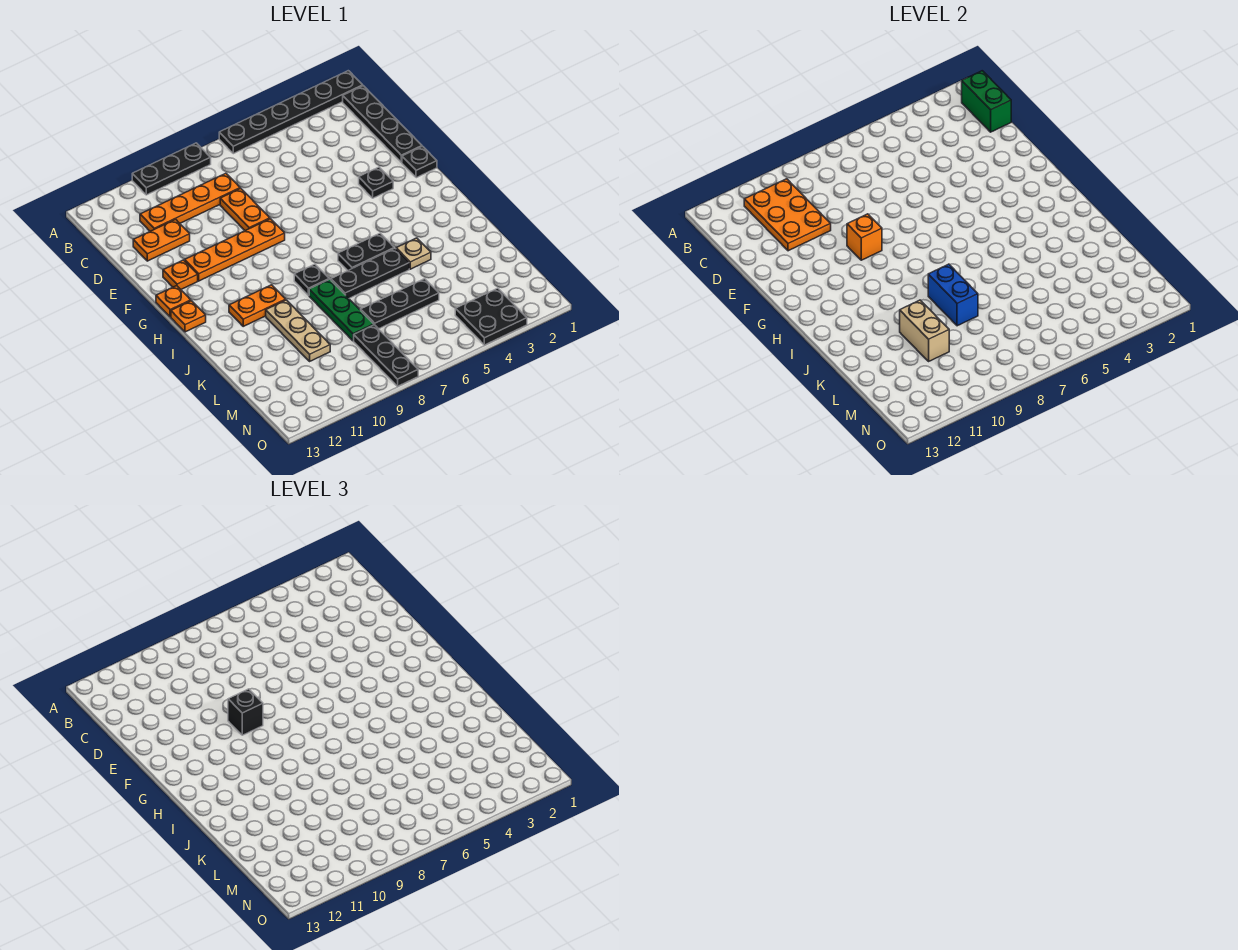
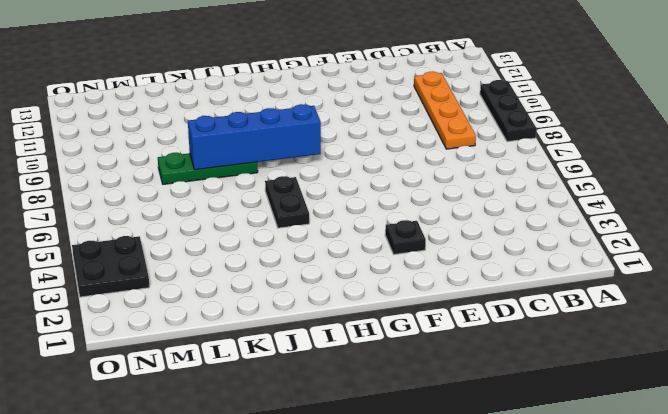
blue 1x4 brick [188,104,321,170] -> blue 1x2 brick [928,264,978,326]
none -> black 1x6 plate [219,71,363,154]
none -> black 1x4 plate [343,86,422,162]
none -> orange 1x2 plate [220,188,270,231]

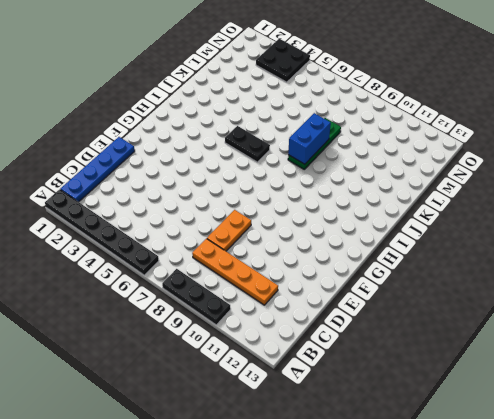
blue 1x4 plate [60,137,135,202] -> black 1x4 plate [343,86,422,162]
none -> orange 1x2 plate [133,219,190,261]
none -> black 1x1 plate [402,146,437,178]
none -> black 1x1 plate [359,167,393,198]

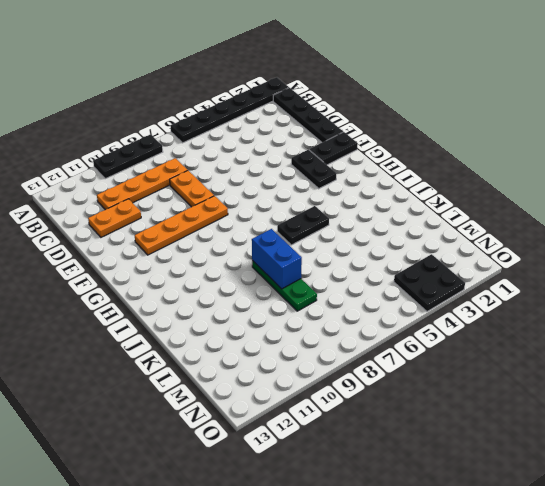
black 1x2 plate [309,132,358,165] -> black 1x1 plate [402,146,437,178]
black 1x2 plate [291,149,337,189] -> black 1x1 plate [359,167,393,198]
none -> orange 1x1 plate [163,260,198,289]
none -> orange 1x1 plate [156,286,191,317]
none -> orange 1x1 plate [171,301,206,332]

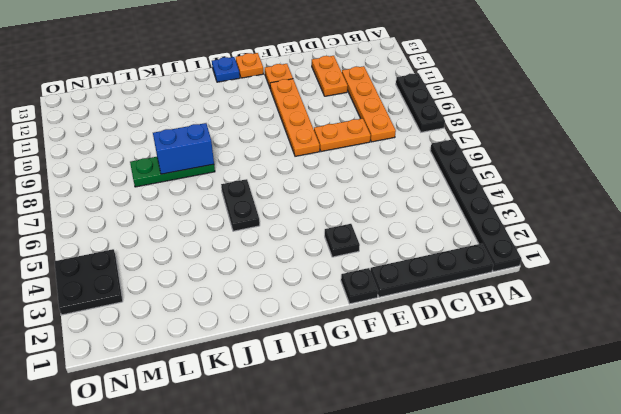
blue 1x1 plate [212,57,240,82] -> orange 1x1 plate [171,301,206,332]
none -> black 1x1 plate [294,264,329,295]
none -> orange 1x2 plate [229,285,286,326]
none -> tan 1x1 plate [396,238,431,269]

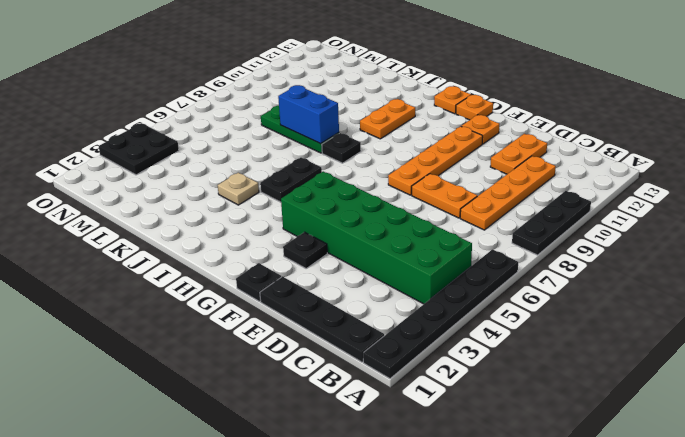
green 2x6 brick [281,172,472,304] -> none
none -> black 1x3 plate [331,248,409,298]
none -> tan 1x3 plate [266,300,330,361]
none -> black 1x3 plate [361,279,439,329]

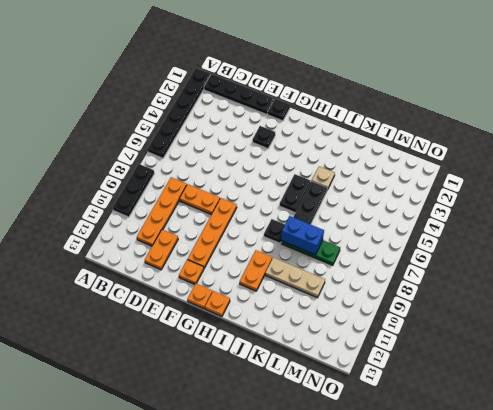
none -> black 1x3 plate [361,279,439,329]
none -> black 1x3 plate [354,325,418,386]
none -> black 2x2 plate [455,288,527,345]

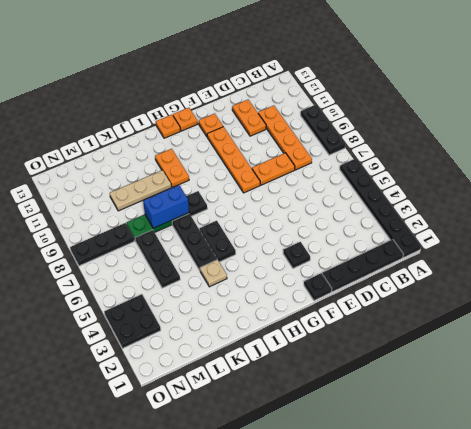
none -> green 1x2 brick [962,71,1011,132]
none -> orange 2x3 plate [744,179,831,251]
none -> orange 1x1 brick [847,214,882,260]

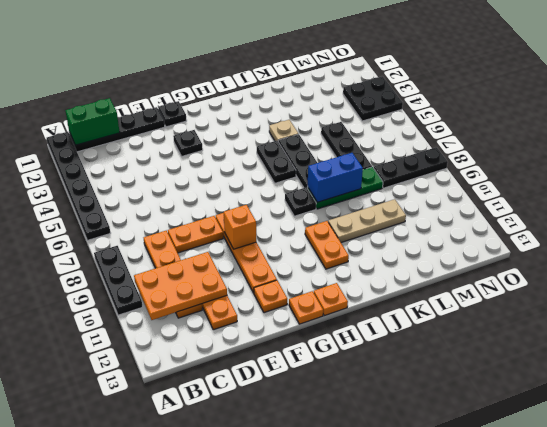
none -> tan 1x2 brick [900,300,949,361]
none -> black 1x1 brick [228,689,263,735]

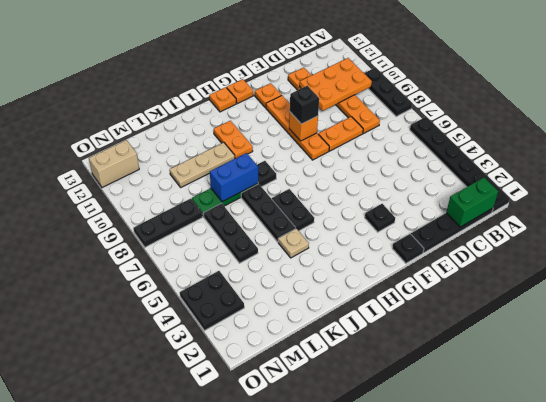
tan 1x2 brick [89,140,139,188] -> tan 1x2 brick moved to [900,300,949,361]

